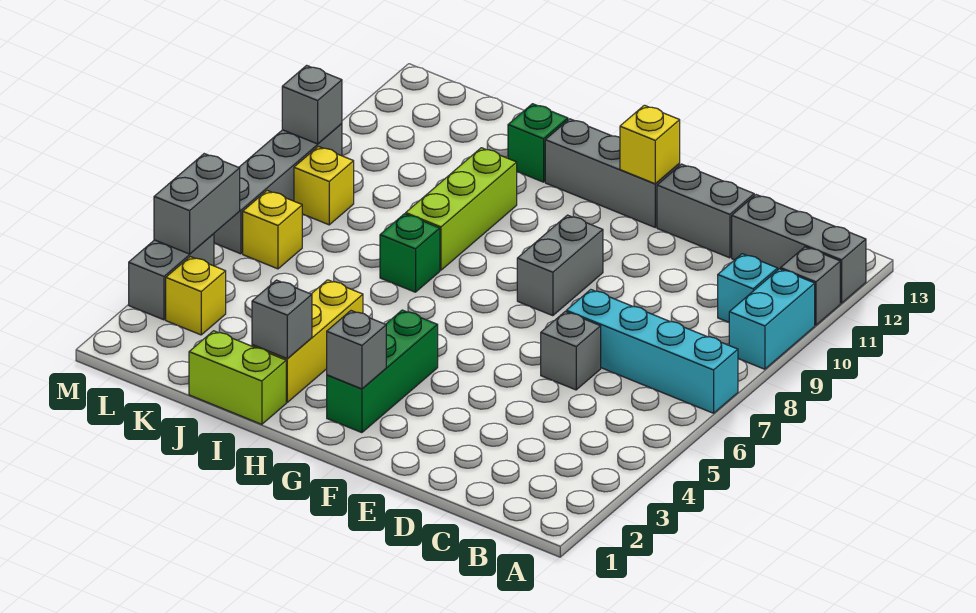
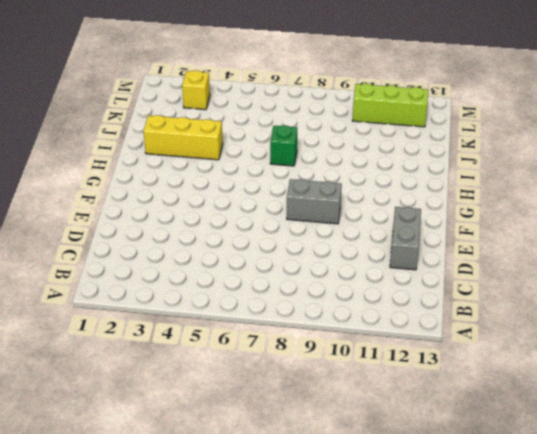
lime 1x3 brick [353,83,428,127] -> lime 1x3 brick moved to [406,148,517,270]
none -> cyan 1x4 brick [566,290,738,413]
none -> cyan 1x2 brick [729,269,815,369]
none -> grey 1x1 brick [781,247,840,325]

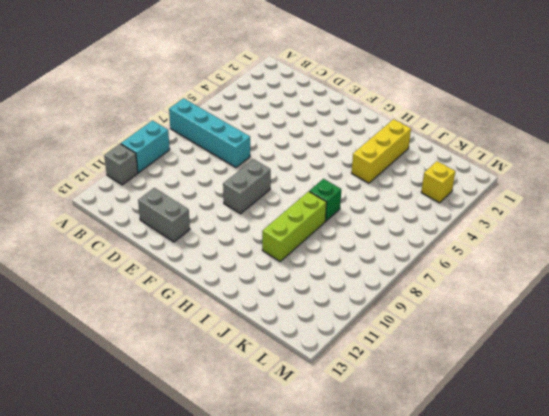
none -> grey 1x3 brick [732,195,866,303]
none -> cyan 1x1 brick [718,254,778,322]
none -> grey 1x1 brick [541,312,601,390]

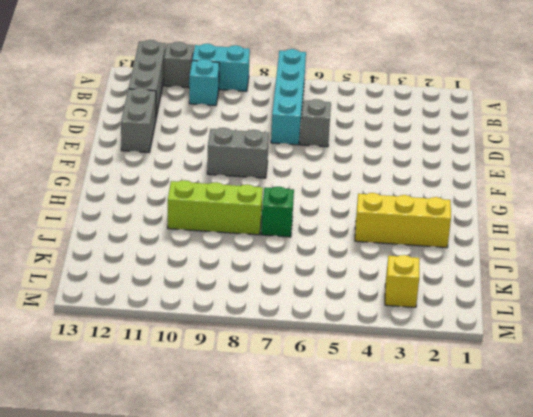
none -> grey 1x3 brick [545,119,680,227]
none -> green 1x3 brick [327,310,438,433]
none -> lime 1x2 brick [189,331,286,424]

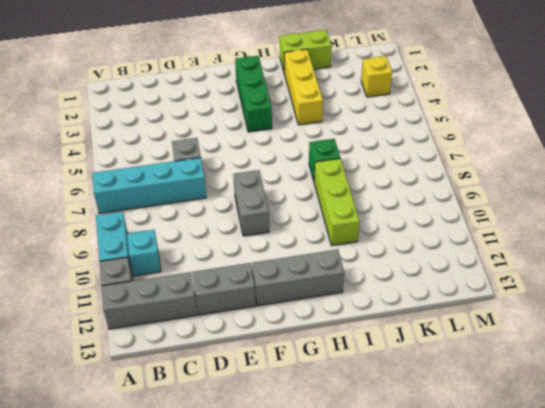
none -> green 1x1 brick [508,104,568,182]
none -> yellow 1x1 brick [243,191,302,269]
none -> yellow 1x1 brick [294,146,354,225]

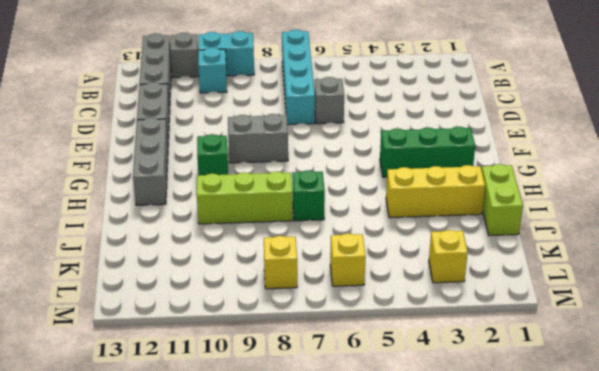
green 1x1 brick [197,134,228,176] -> green 1x1 brick moved to [508,104,568,182]
none -> grey 1x2 brick [129,234,214,320]
none -> grey 1x4 brick [214,124,342,254]
none -> yellow 1x1 brick [620,105,680,184]

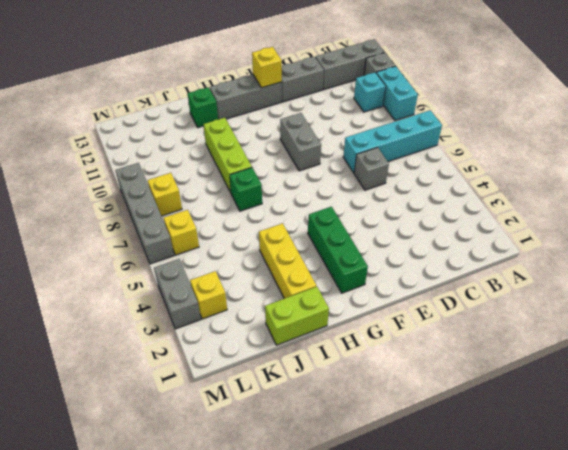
none -> grey 1x1 brick [327,311,386,389]
none -> grey 1x1 brick [252,280,312,358]
none -> grey 1x2 brick [154,154,240,254]

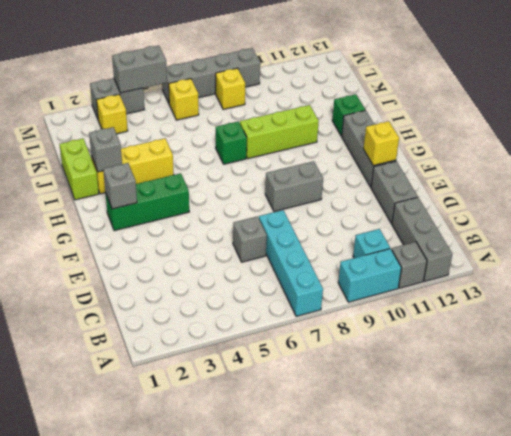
none -> grey 1x1 brick [282,65,342,144]

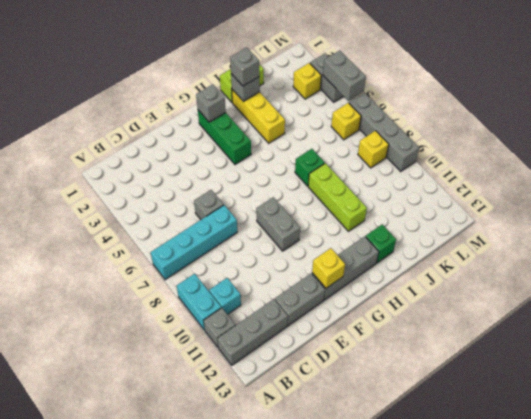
grey 1x1 brick [230,48,259,86] -> grey 1x1 brick moved to [282,65,342,144]

